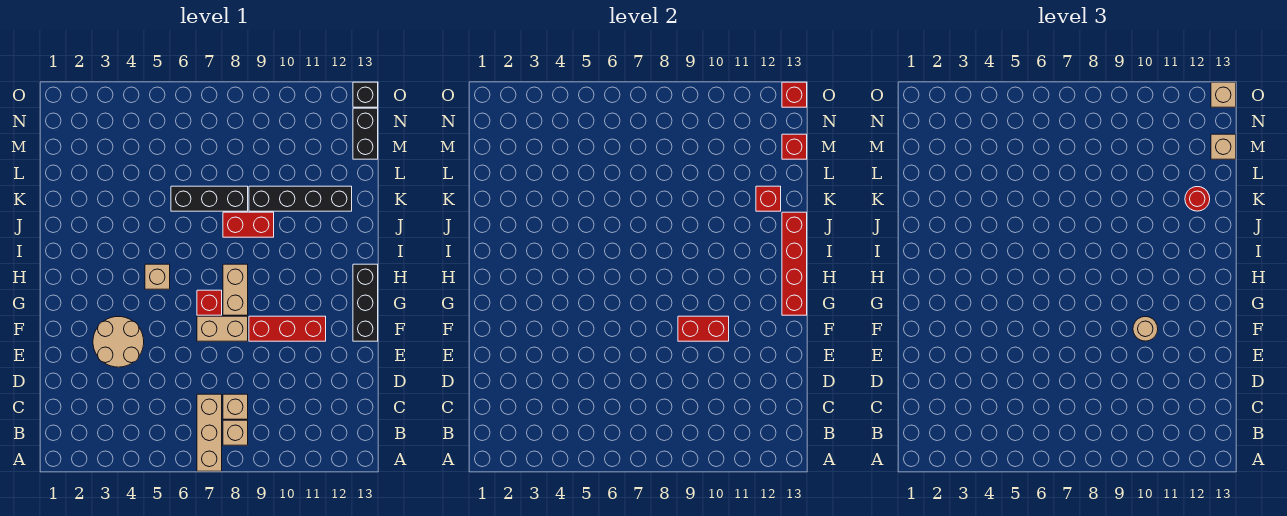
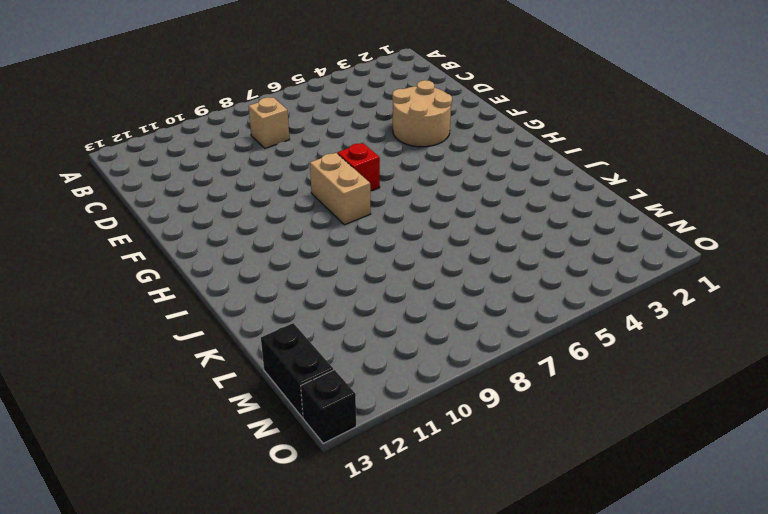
none -> tan 1x3 brick [197,394,222,471]
none -> tan 1x1 brick [223,420,248,445]
none -> tan 1x2 brick [197,316,248,341]

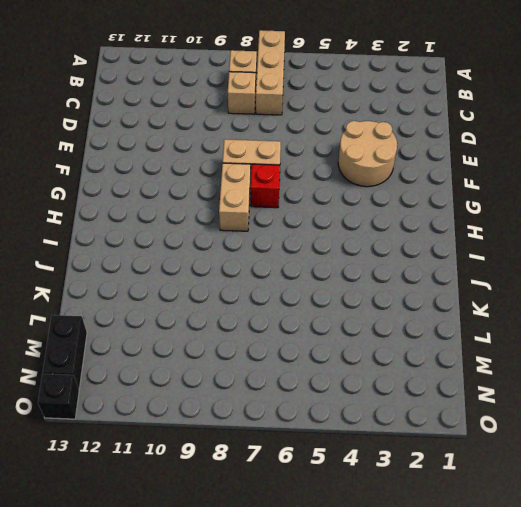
none -> red 1x3 brick [249,316,326,341]
none -> black 1x3 brick [353,264,378,341]
none -> tan 1x1 brick [145,264,170,289]

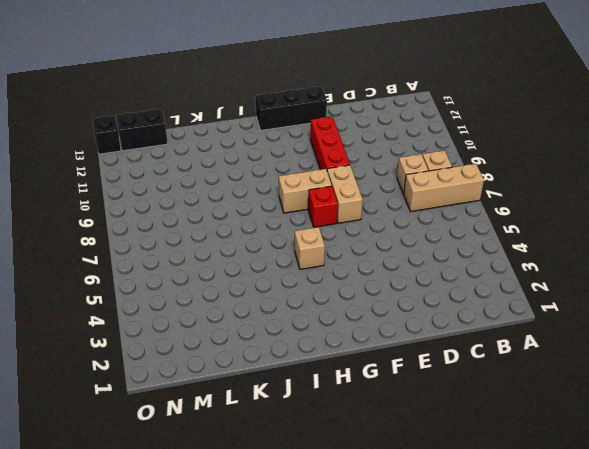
none -> tan 2x2 round brick [93,316,144,367]
none -> red 1x2 brick [223,212,274,237]
none -> black 1x3 brick [171,186,248,211]

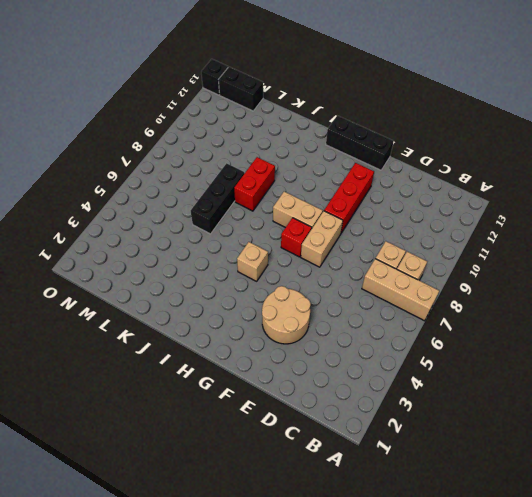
none -> black 1x4 brick [249,186,352,211]
none -> red 1x2 brick [678,316,729,341]
none -> red 1x4 brick [782,212,807,315]

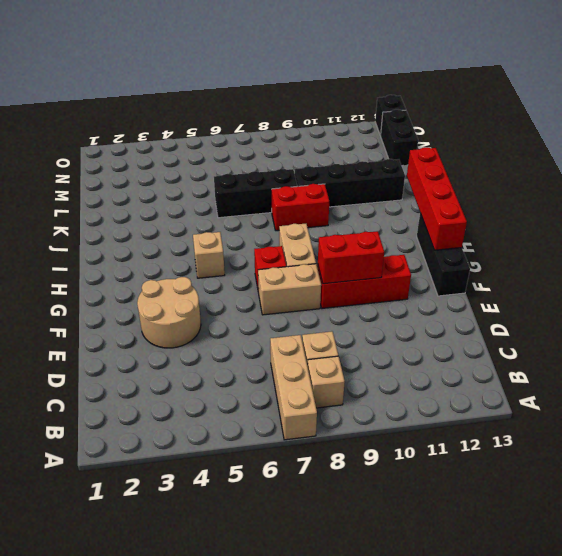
none -> red 1x1 brick [756,186,781,211]
none -> red 1x1 brick [782,134,807,159]
none -> red 1x1 brick [782,82,807,107]

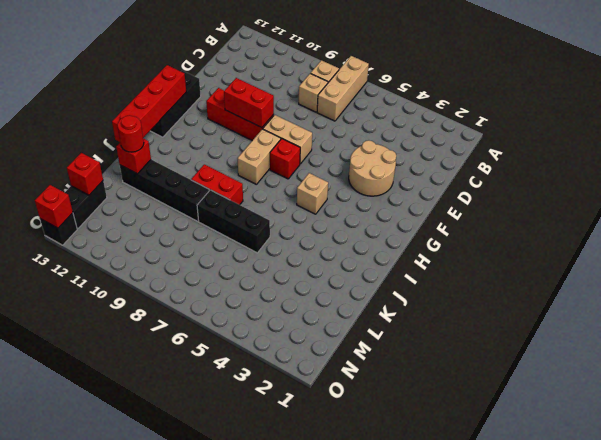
none -> tan 1x1 round brick [1133,317,1158,341]
none -> tan 1x1 brick [1211,134,1236,159]
none -> tan 1x1 brick [1211,82,1236,107]

